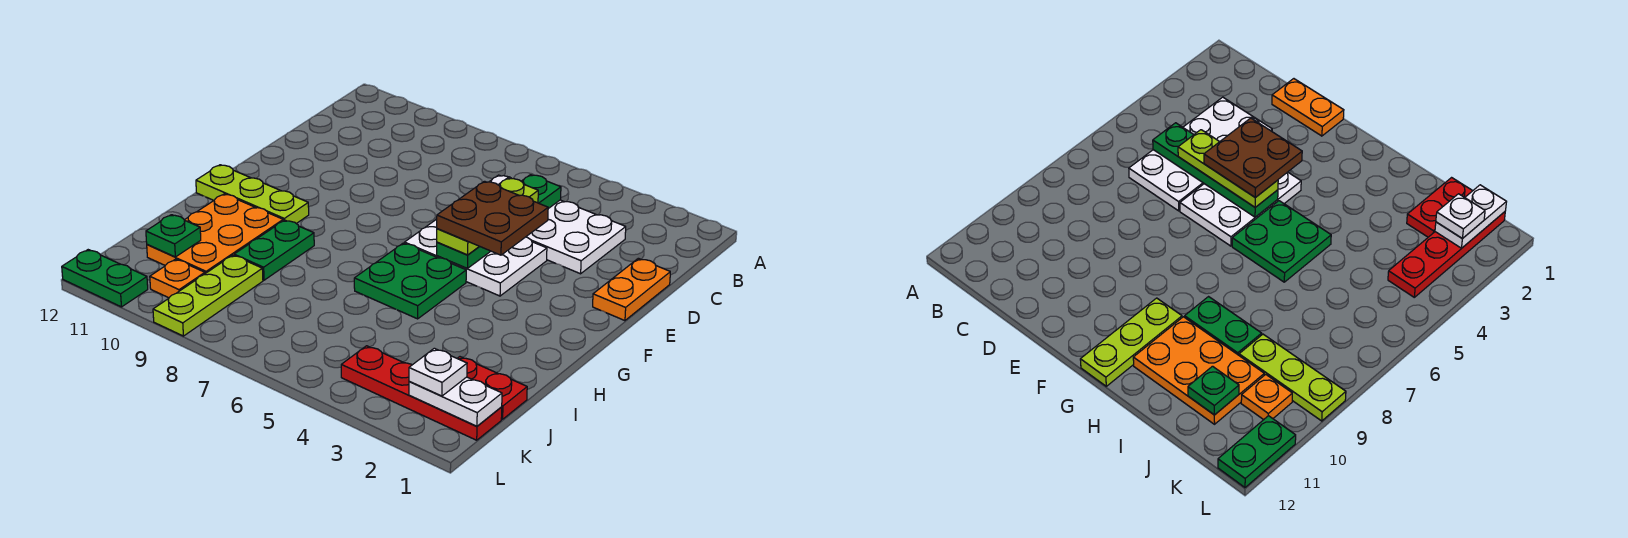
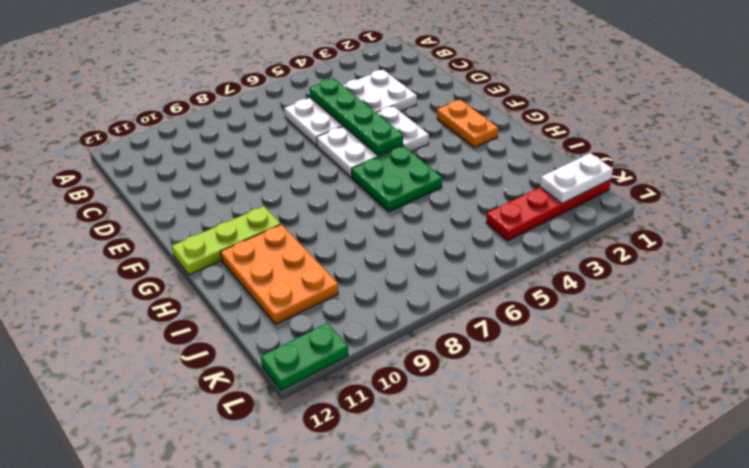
orange 1x2 plate [437,100,498,147] -> orange 1x2 plate moved to [593,258,670,321]
none -> green 1x2 plate [234,220,314,280]
none -> red 1x2 plate [457,357,527,419]
none -> lime 1x3 plate [153,255,263,336]

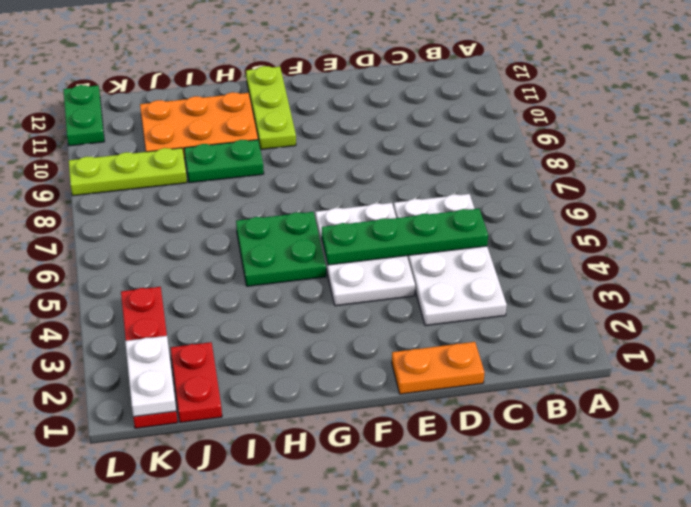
none -> orange 1x1 plate [150,259,205,298]
none -> green 1x1 plate [146,215,201,257]
none -> lime 1x3 plate [437,178,538,255]

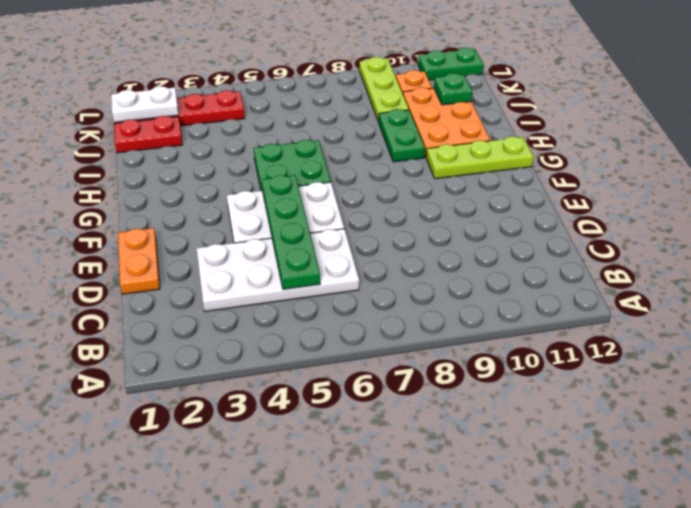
none -> lime 1x3 plate [437,178,538,255]
none -> white 1x1 plate [409,348,467,396]
none -> brown 2x2 plate [437,181,548,255]

